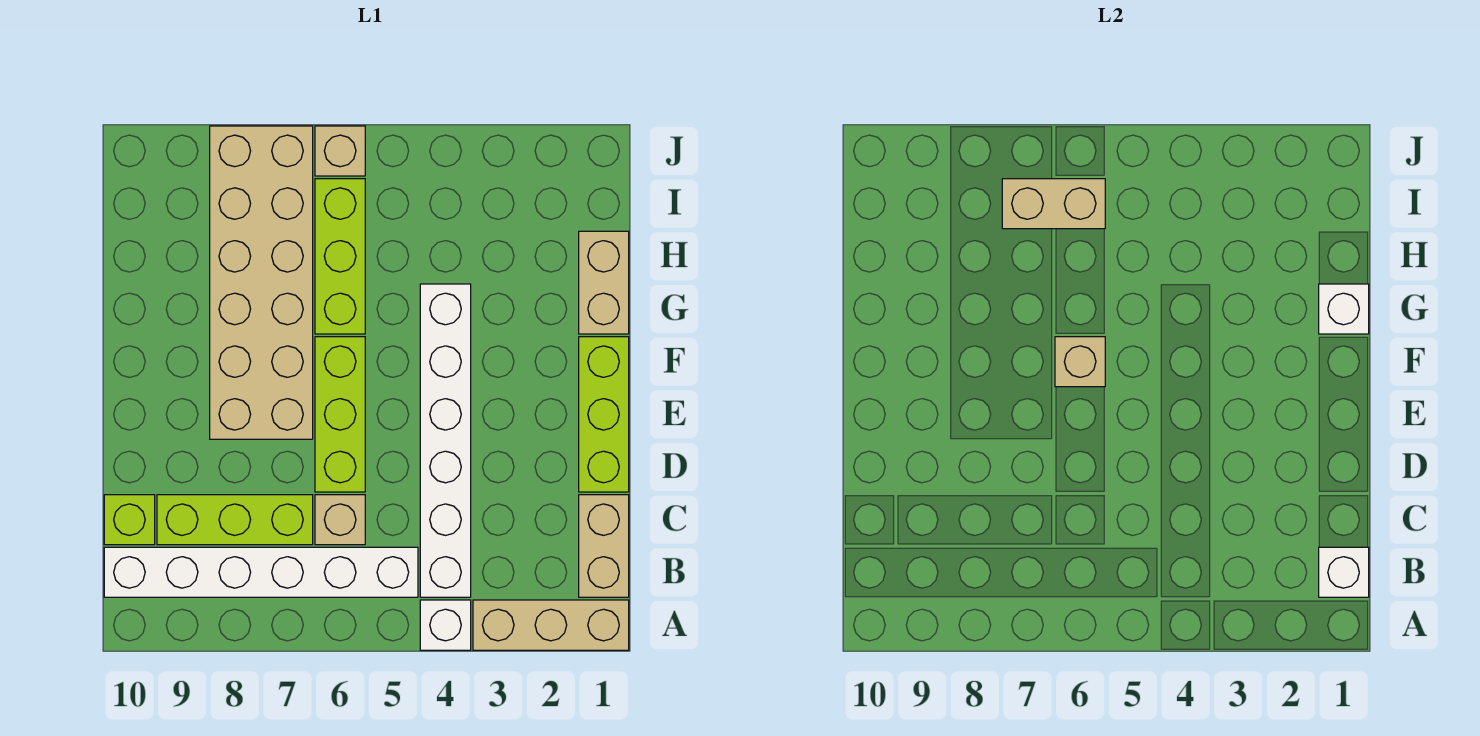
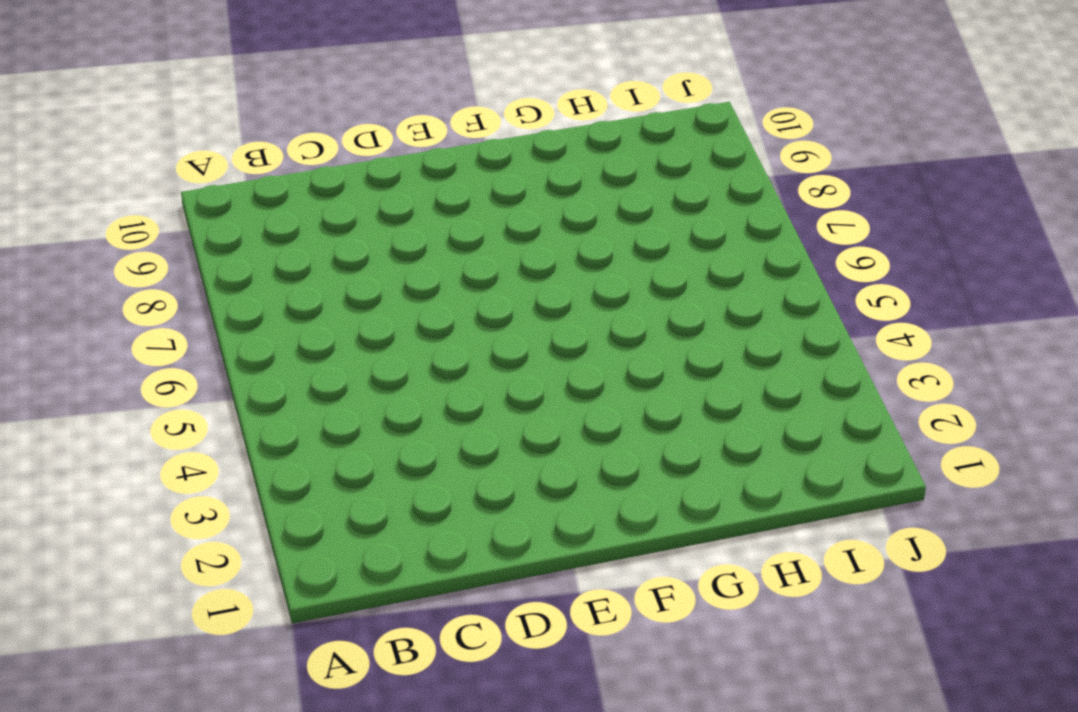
none -> tan 1x3 brick [473,600,629,650]
none -> white 1x1 brick [420,600,471,650]
none -> tan 1x2 brick [579,495,629,597]

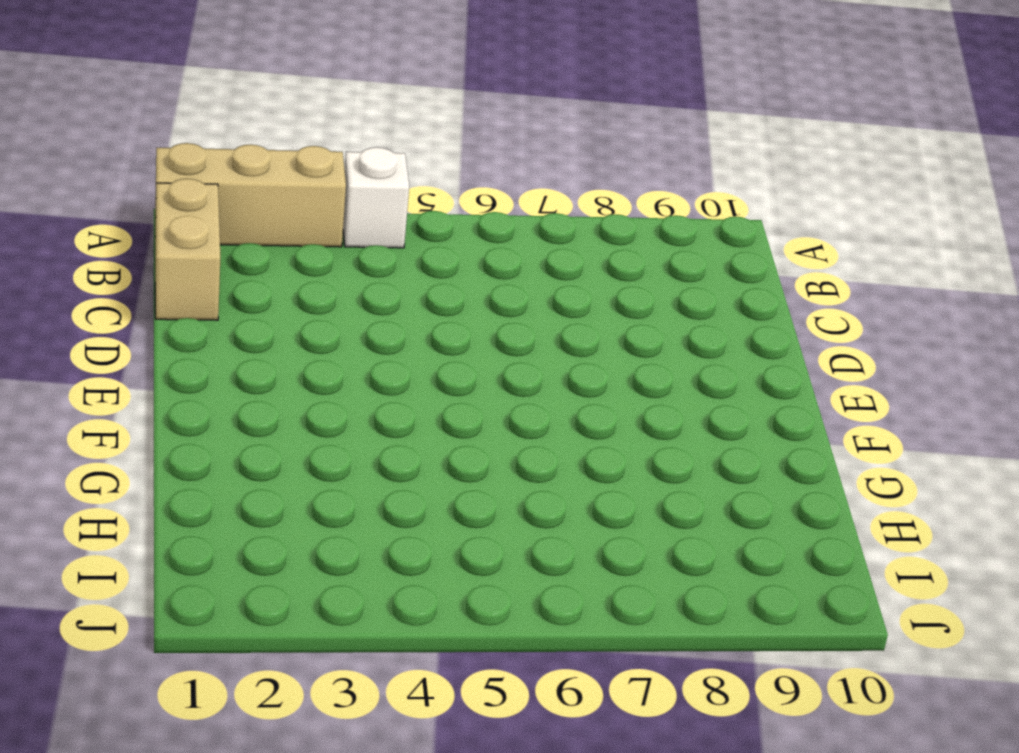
none -> white 1x6 brick [420,284,471,597]
none -> white 1x6 brick [104,547,418,597]
none -> tan 1x1 brick [315,495,365,545]

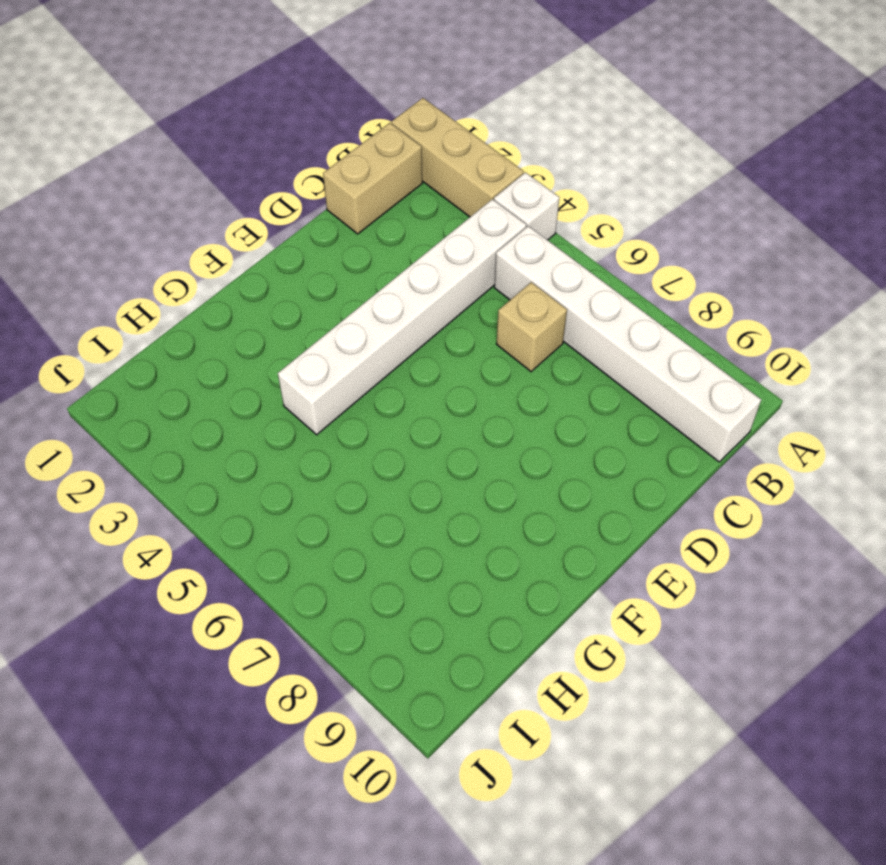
none -> lime 1x3 brick [157,495,313,545]
none -> lime 1x1 brick [104,495,155,545]
none -> lime 1x3 brick [579,337,629,492]

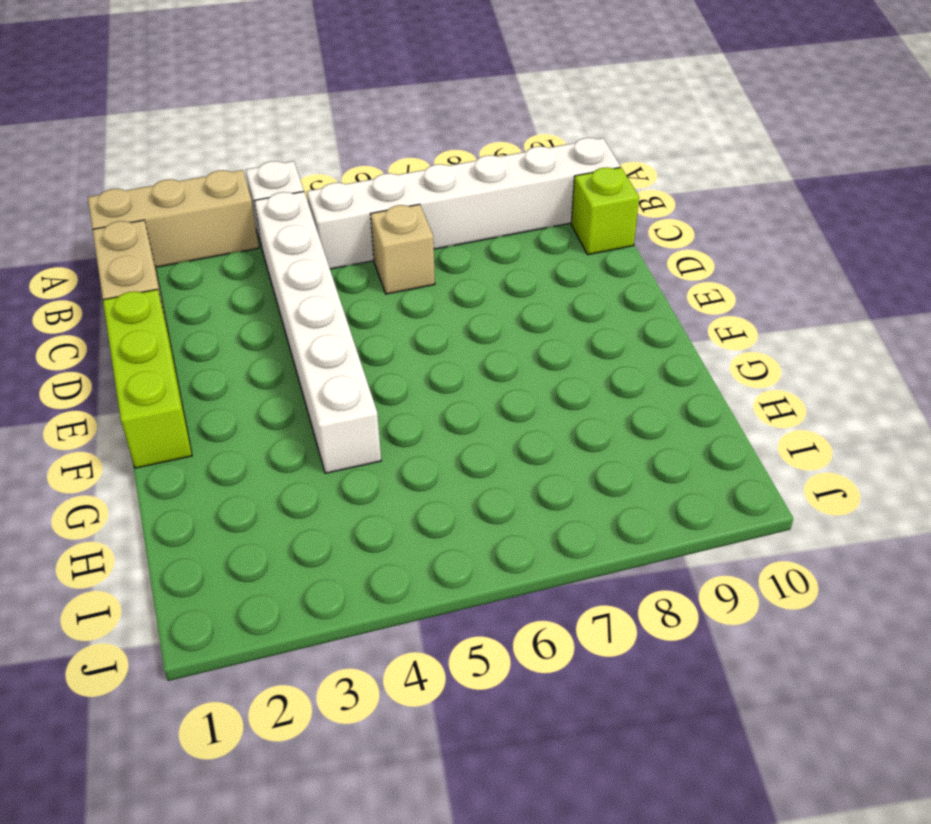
none -> lime 1x3 brick [157,495,313,545]
none -> lime 1x3 brick [315,337,365,492]
none -> tan 2x6 brick [210,126,313,439]

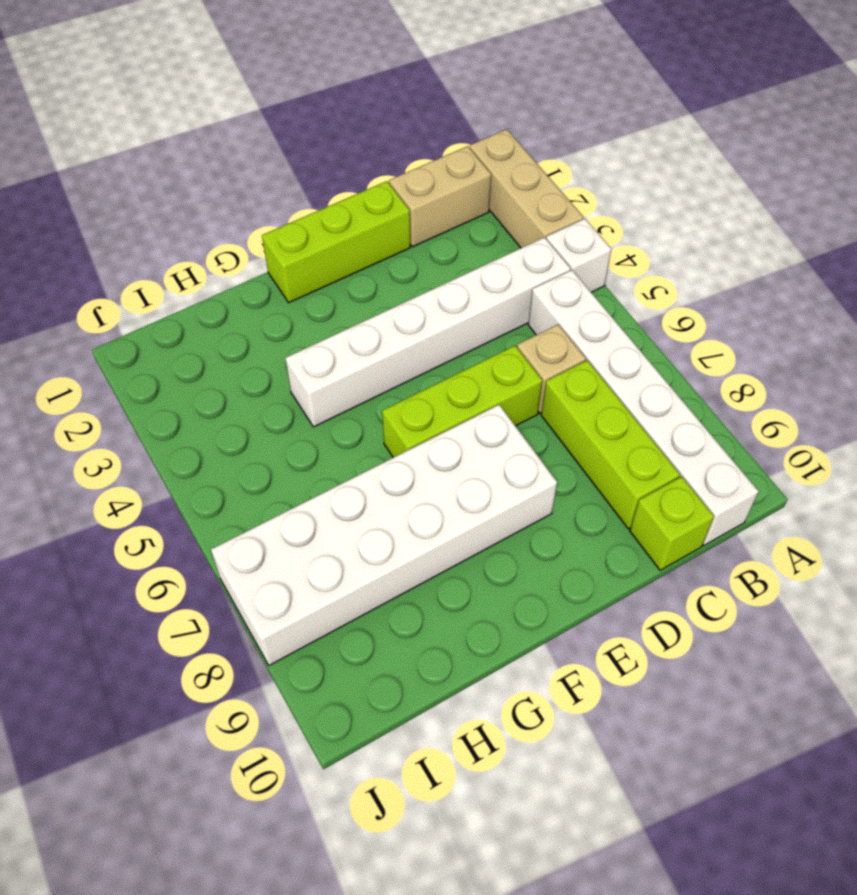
white 2x6 brick [211,405,557,665] -> tan 2x6 brick [210,126,313,439]
none -> tan 1x2 brick [579,231,629,334]
none -> lime 1x3 brick [315,179,365,334]
none -> tan 1x1 brick [315,126,365,176]

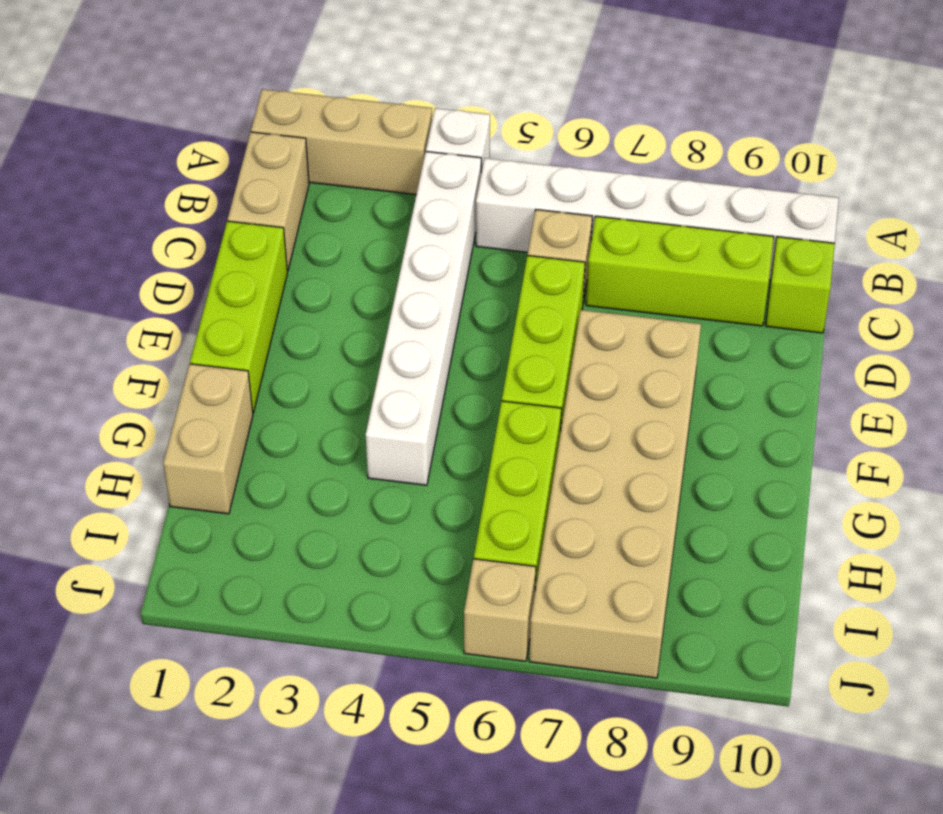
none -> white 1x1 brick [1319,547,1369,597]
none -> tan 1x1 brick [1055,337,1105,387]
none -> white 1x1 brick [1319,284,1369,334]

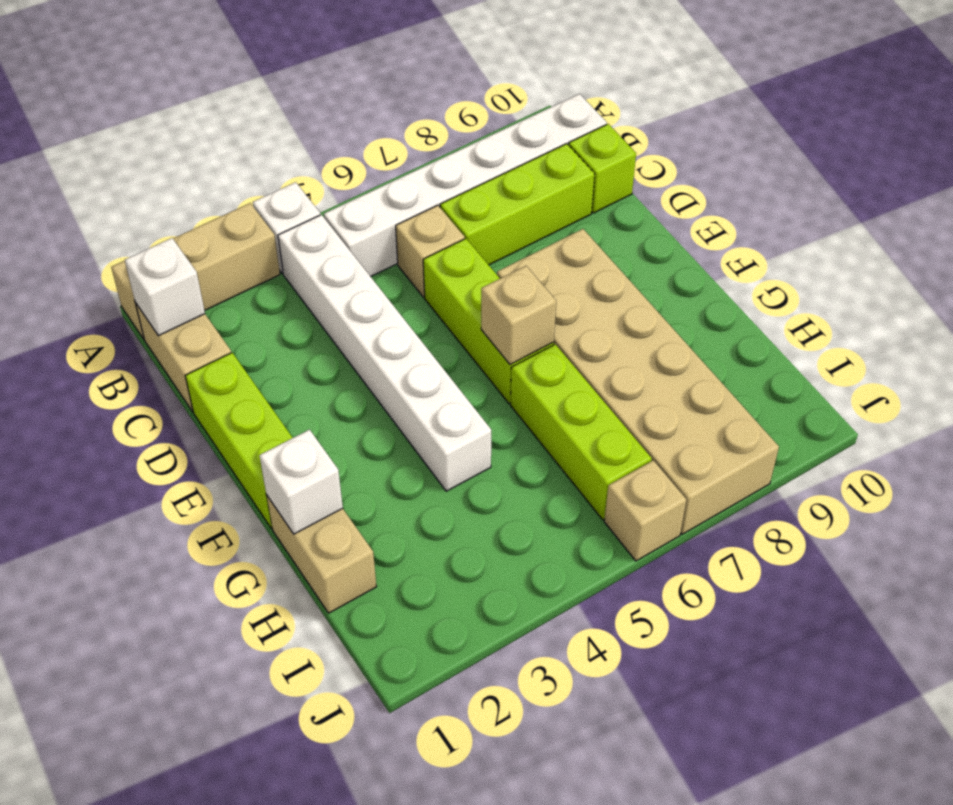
none -> tan 1x2 brick [1002,179,1105,229]

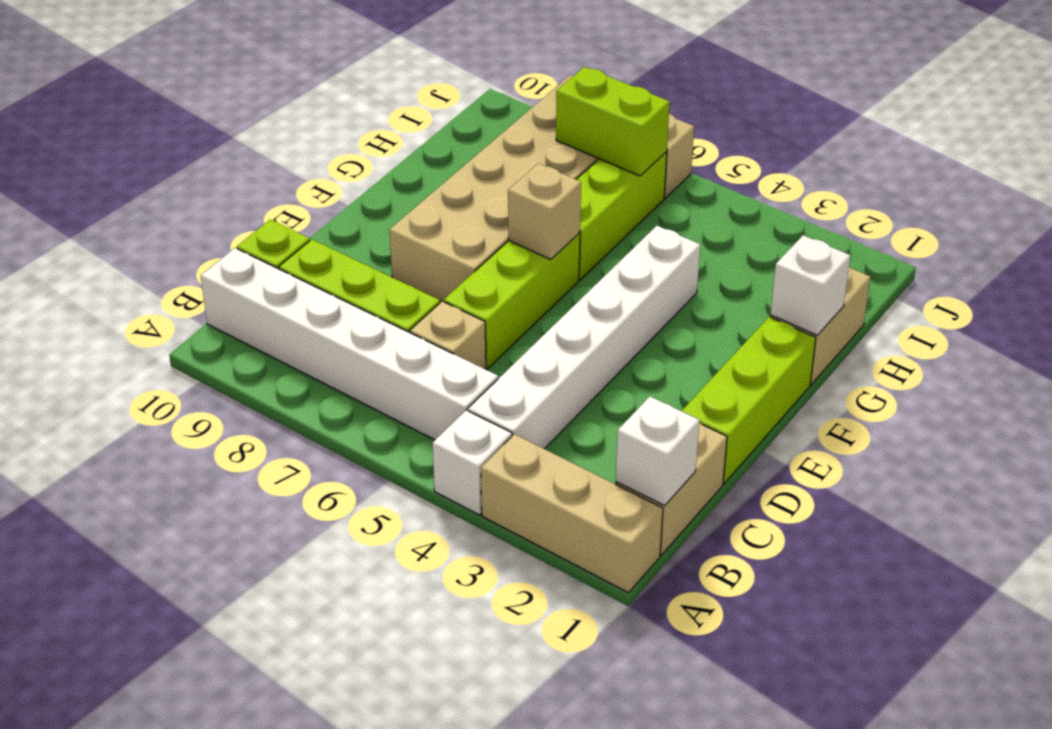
lime 1x2 brick [556,67,670,176] -> tan 1x2 brick [1002,179,1105,229]

